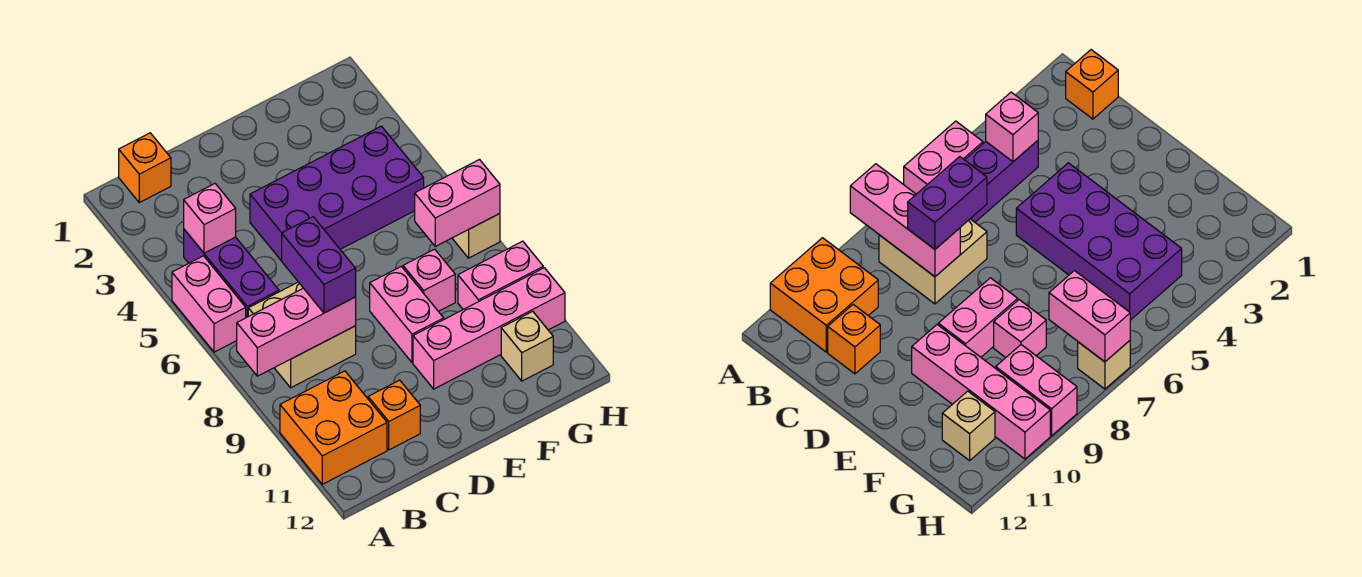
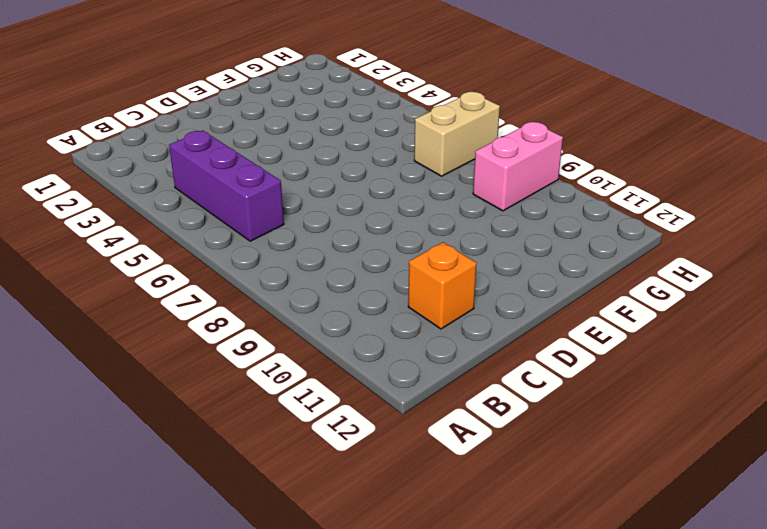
tan 1x2 brick [414,92,500,176] -> tan 1x1 brick [452,214,500,258]
none -> pink 1x2 brick [172,256,246,352]
none -> orange 2x2 brick [280,371,387,484]
none -> orange 1x1 brick [119,133,171,203]

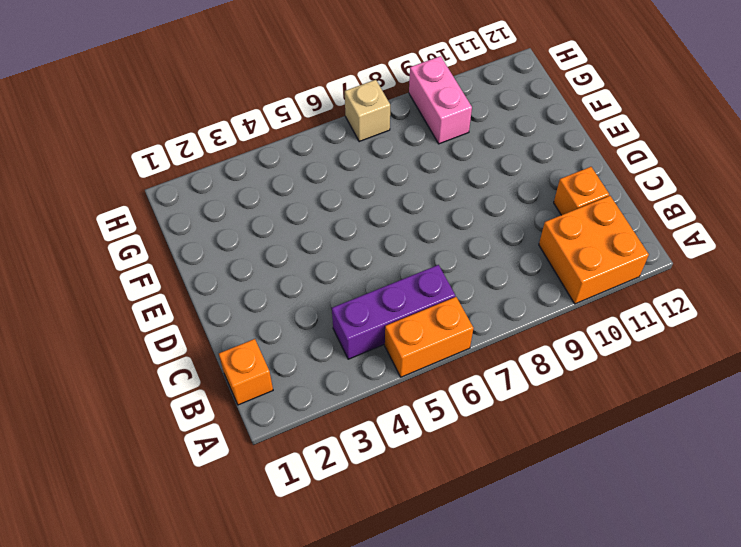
orange 1x2 brick [385,297,474,377] -> pink 1x2 brick [172,256,246,352]
none -> tan 2x2 brick [248,282,356,388]
none -> purple 2x4 brick [250,126,424,261]
none -> pink 1x2 brick [370,266,444,363]

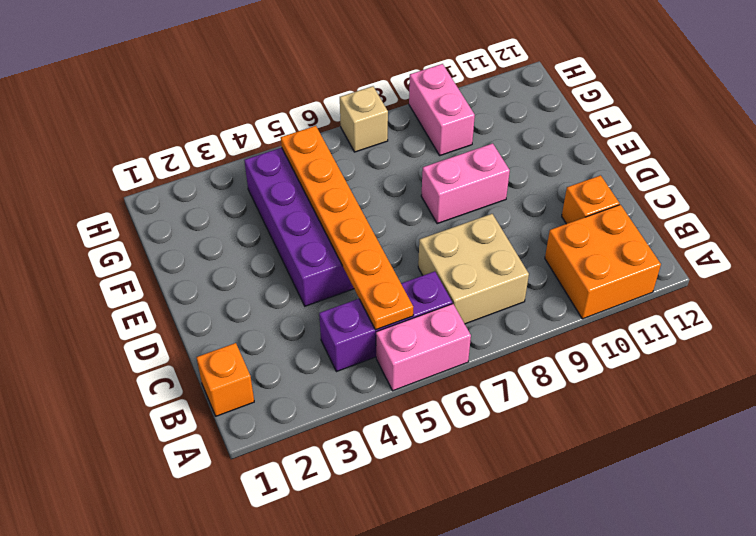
orange 1x6 plate [281,126,413,330] -> none
none -> pink 1x4 brick [413,268,565,389]
none -> pink 1x1 brick [403,249,455,312]
none -> tan 1x1 brick [501,311,553,381]

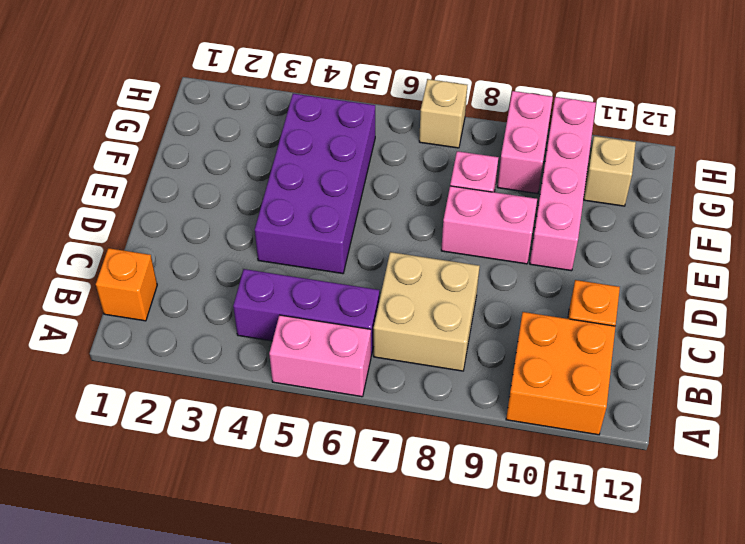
none -> pink 1x3 brick [237,288,356,376]
none -> pink 1x1 brick [184,184,236,253]
none -> pink 1x2 brick [415,160,500,246]

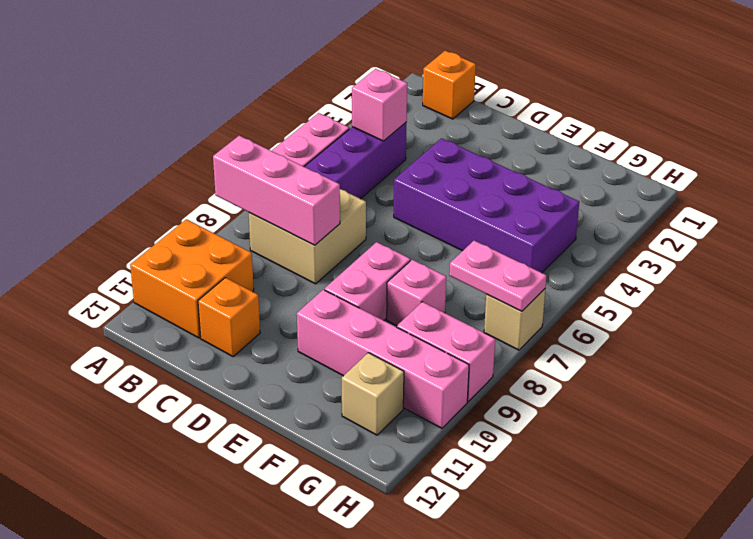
pink 1x2 plate [449,241,546,311] -> pink 1x2 brick [415,160,500,246]
none -> purple 1x2 brick [282,217,356,313]

